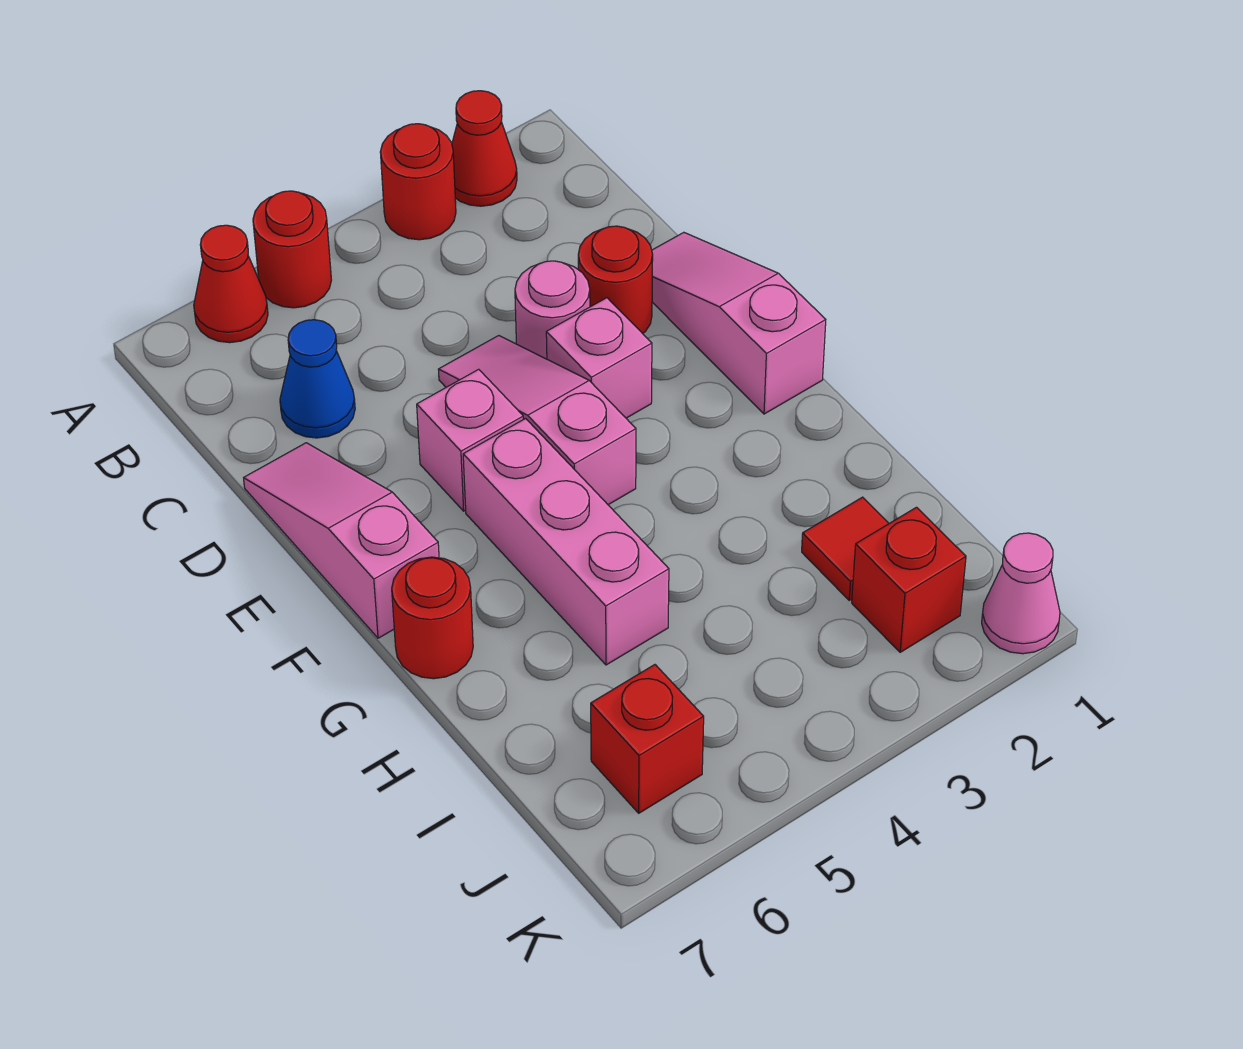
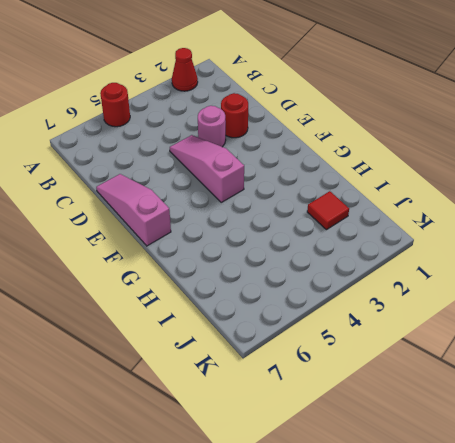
none -> red 1x1 round brick [380,124,456,240]
none -> red 1x1 cone [194,225,268,343]
none -> blue 1x1 cone [280,320,355,438]

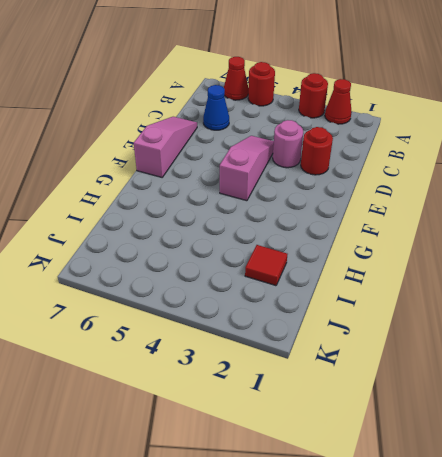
none -> pink 1x3 slope [652,232,826,414]
none -> pink 1x1 brick [546,298,652,418]
none -> pink 1x1 brick [417,369,523,511]

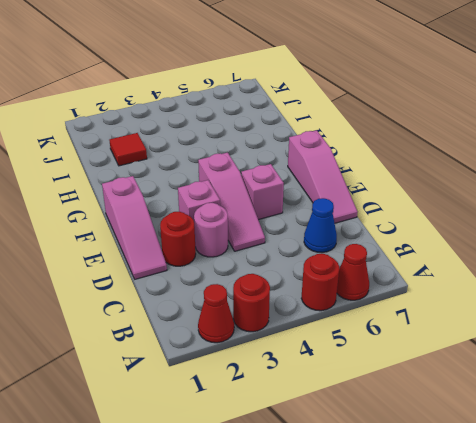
none -> pink 1x3 brick [463,419,669,665]
none -> red 1x1 round brick [392,557,473,679]
none -> red 1x1 brick [852,507,966,652]

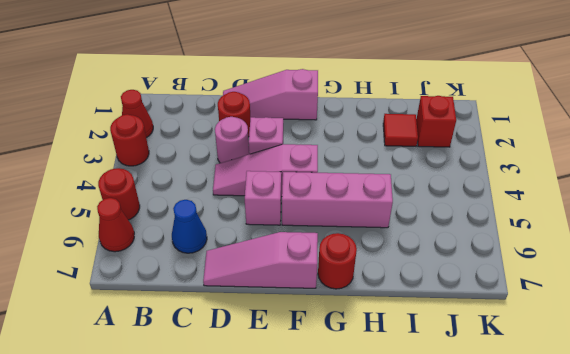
none -> red 1x1 brick [591,665,704,813]
none -> pink 1x1 cone [982,533,1060,654]

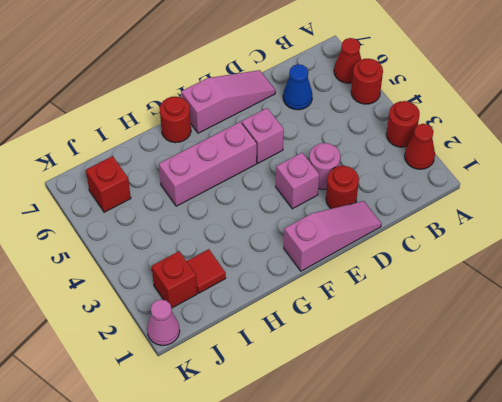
none -> pink 1x3 slope [438,336,636,505]

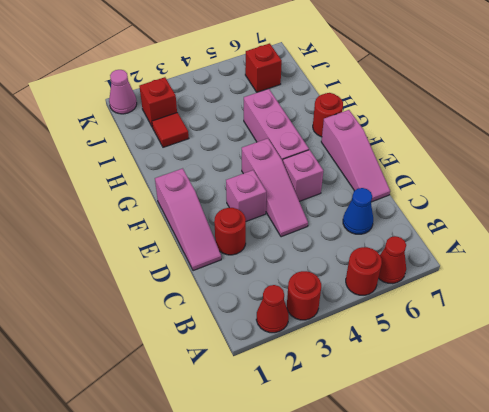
none -> pink 1x1 round brick [515,261,590,359]

